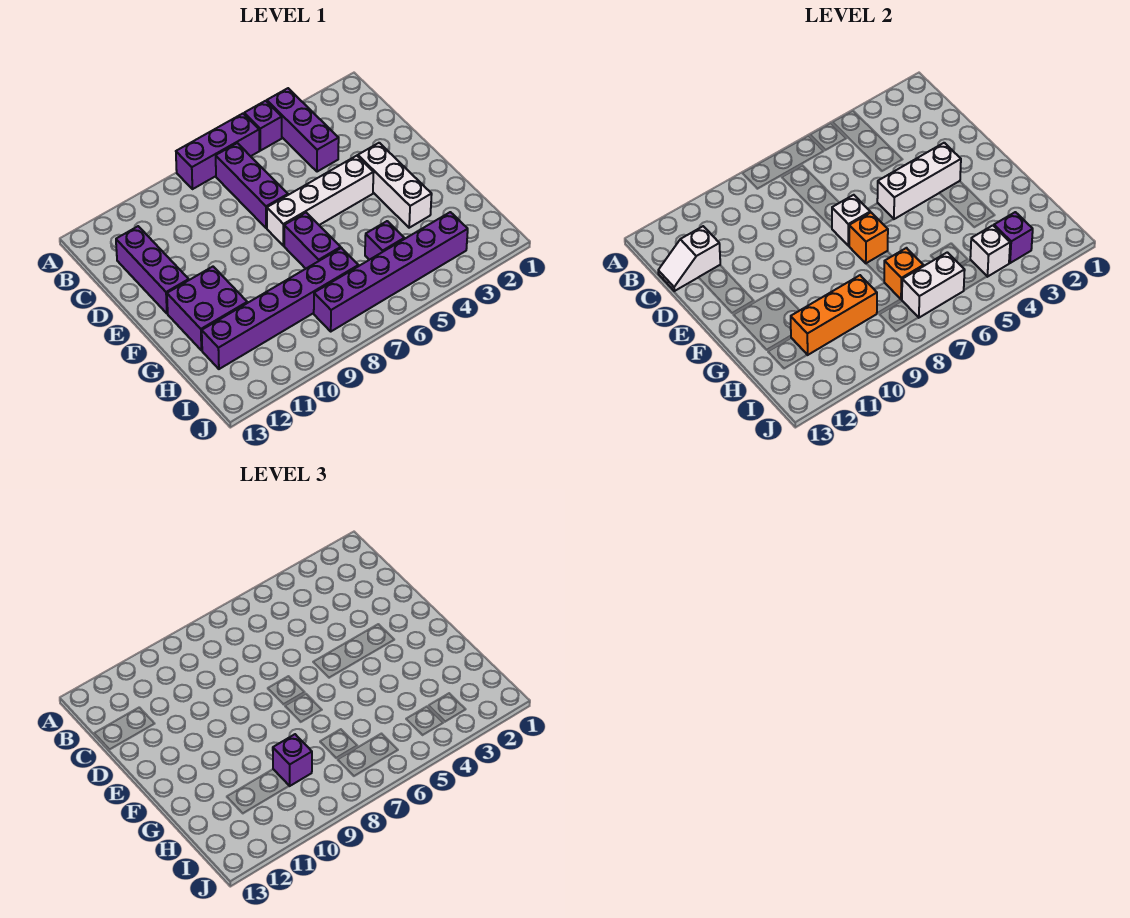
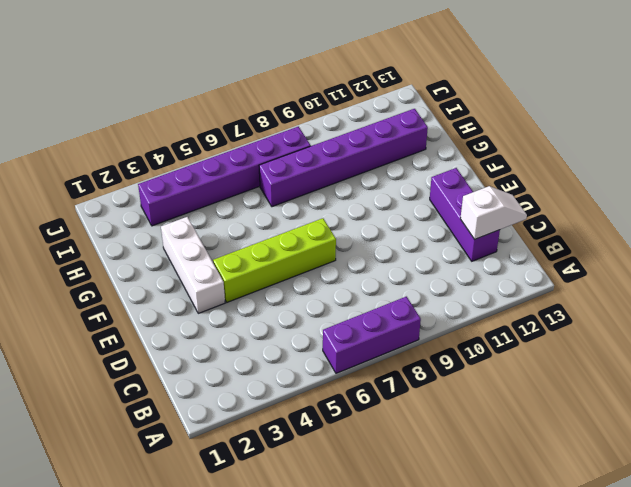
lime 1x4 brick [213,218,336,302] -> white 1x4 brick [267,156,374,246]
none -> purple 1x3 brick [267,88,339,172]
none -> purple 1x1 brick [244,101,282,151]
none -> purple 1x3 brick [216,143,288,228]

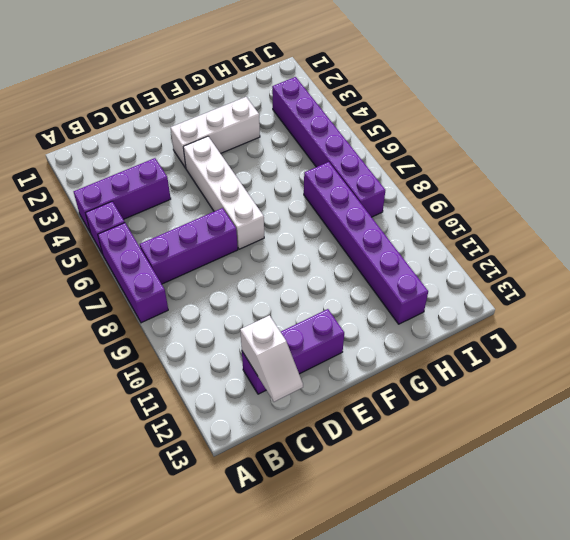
none -> purple 1x2 brick [284,213,341,269]
none -> purple 2x2 brick [167,267,247,351]
none -> purple 1x1 brick [365,221,404,260]

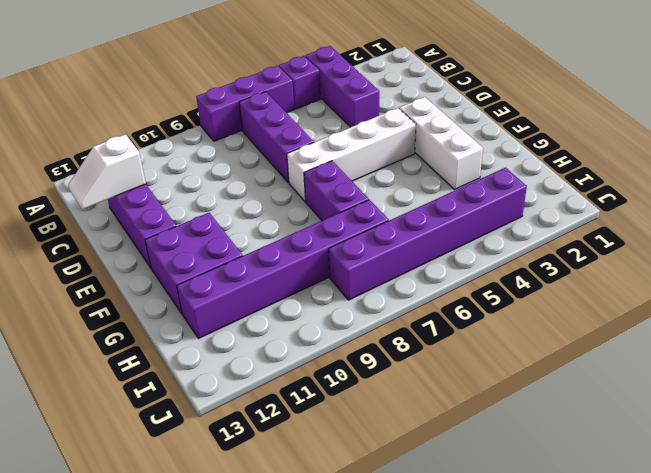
none -> purple 1x1 brick [365,221,404,260]
none -> white 1x3 brick [877,143,961,219]
none -> white 1x1 brick [832,195,870,246]

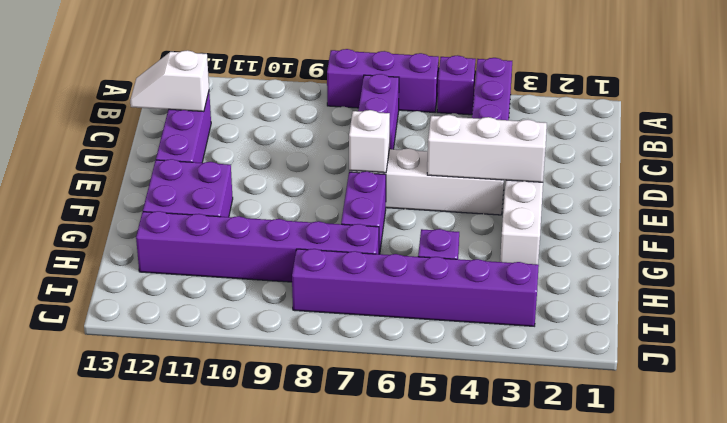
none -> orange 1x1 brick [849,213,888,263]
none -> orange 1x1 brick [884,248,923,299]
none -> orange 1x3 brick [791,275,877,355]

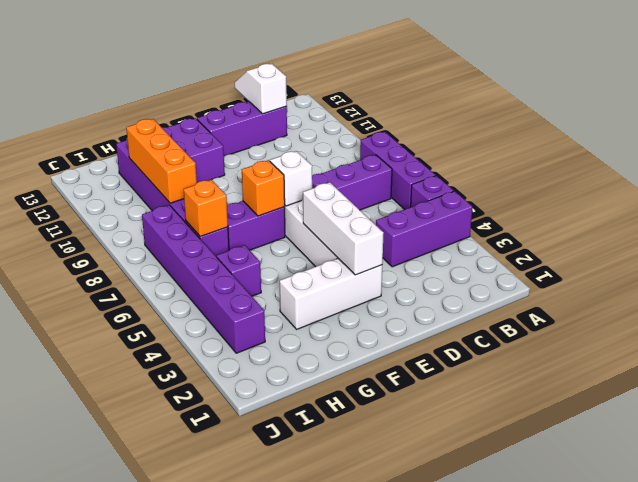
none -> purple 1x1 brick [994,212,1033,263]
none -> white 1x1 brick [970,225,1010,277]
none -> white 1x2 brick [902,252,965,318]

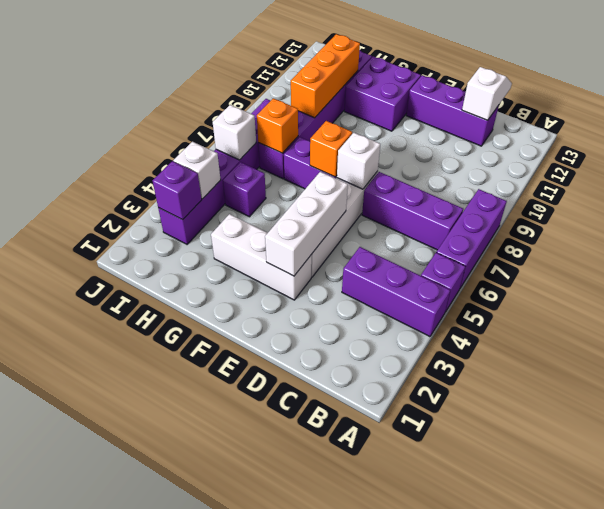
white 1x1 brick [213,105,256,160] -> white 1x2 brick [902,252,965,318]
none -> purple 1x1 brick [273,734,312,786]

